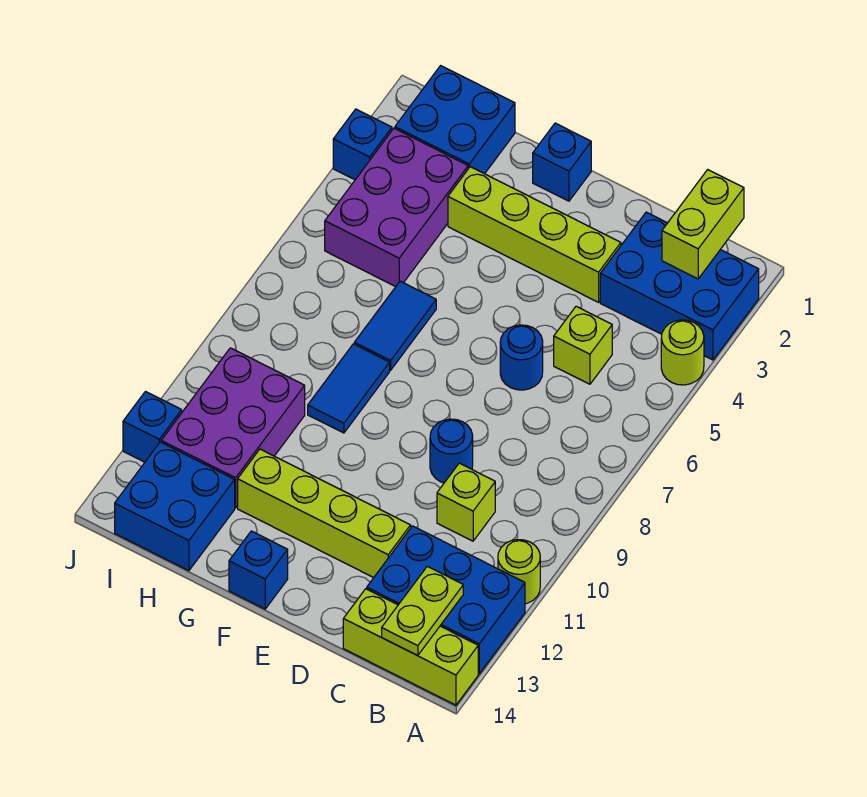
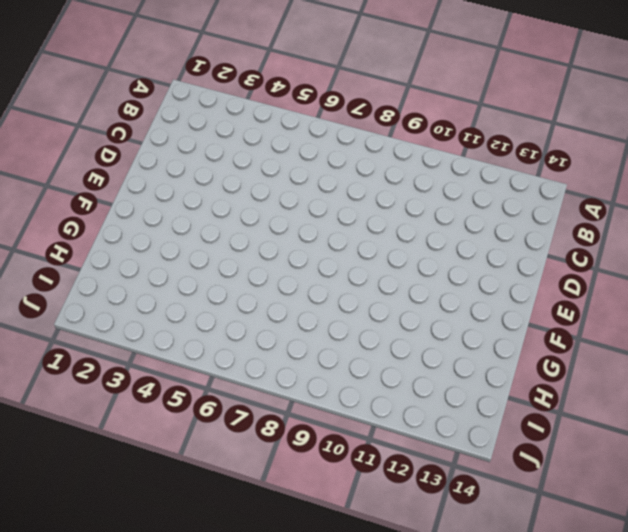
none -> blue 2x3 brick [600,212,759,360]
none -> lime 1x1 round brick [661,320,704,385]
none -> lime 1x1 round brick [498,540,540,604]

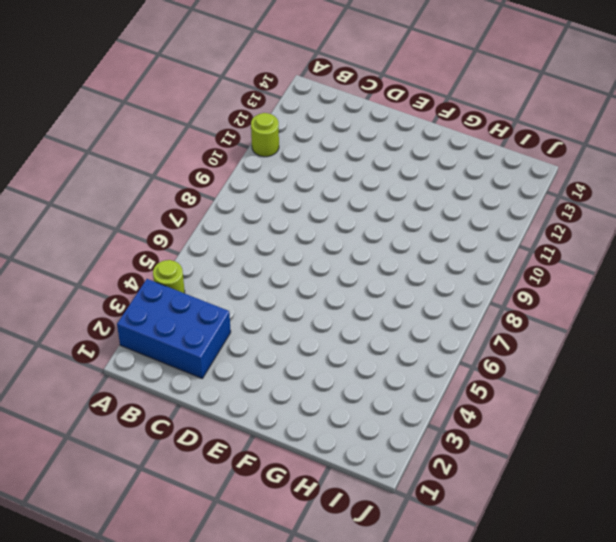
none -> blue 2x3 brick [367,526,525,674]
none -> lime 1x3 brick [343,589,478,705]
none -> lime 1x1 brick [554,306,612,384]

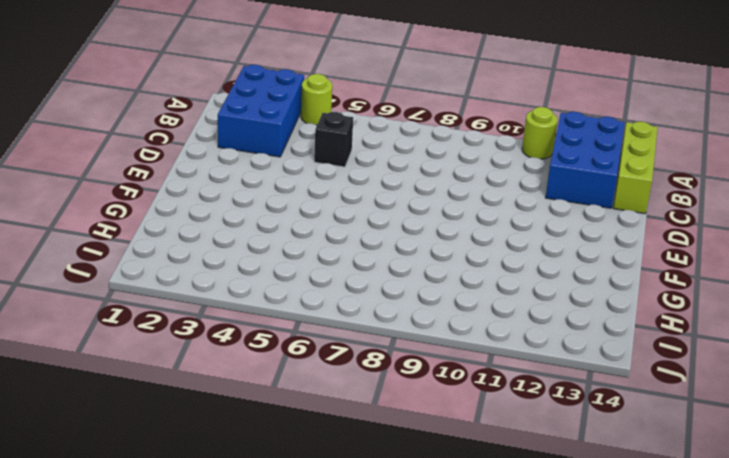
black 1x1 brick [314,112,353,167] -> lime 1x1 brick [554,306,612,384]
none -> lime 1x1 brick [437,463,495,541]
none -> lime 1x4 brick [448,167,621,302]
none -> blue 1x1 round brick [500,325,543,390]

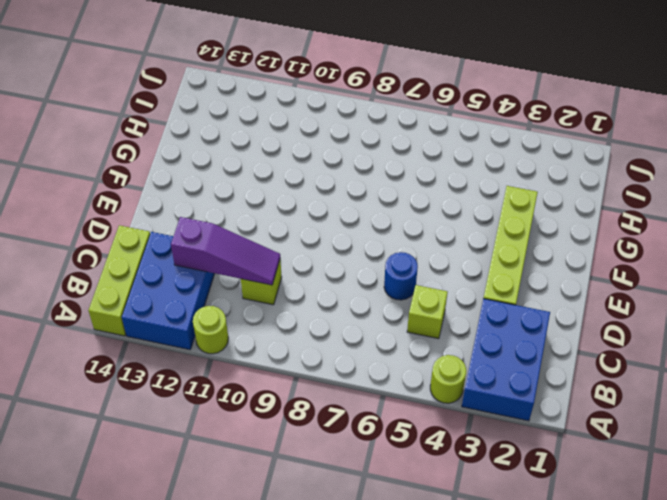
purple 1x3 slope [171,217,280,285] -> none
none -> blue 1x1 round brick [430,419,473,483]
none -> lime 1x4 brick [238,449,411,578]
none -> blue 1x1 brick [533,123,591,201]

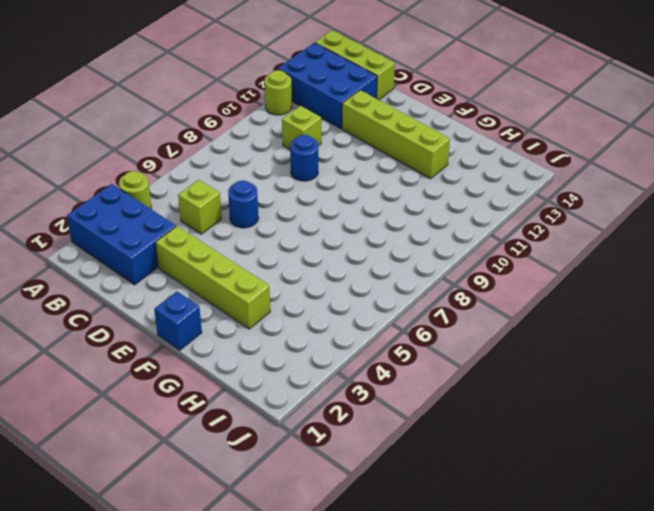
none -> blue 1x1 brick [229,531,288,609]
none -> blue 1x2 tile [354,281,436,370]
none -> blue 1x2 tile [308,344,390,433]

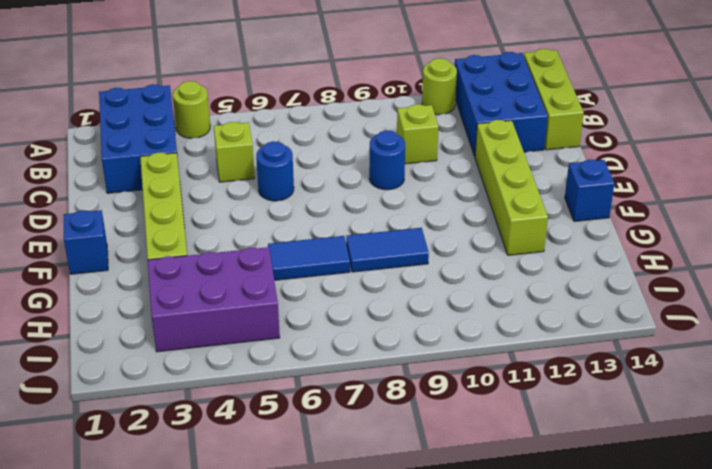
none -> blue 2x2 brick [395,66,515,174]
none -> purple 2x3 brick [161,348,305,508]
none -> blue 2x2 brick [115,442,235,571]

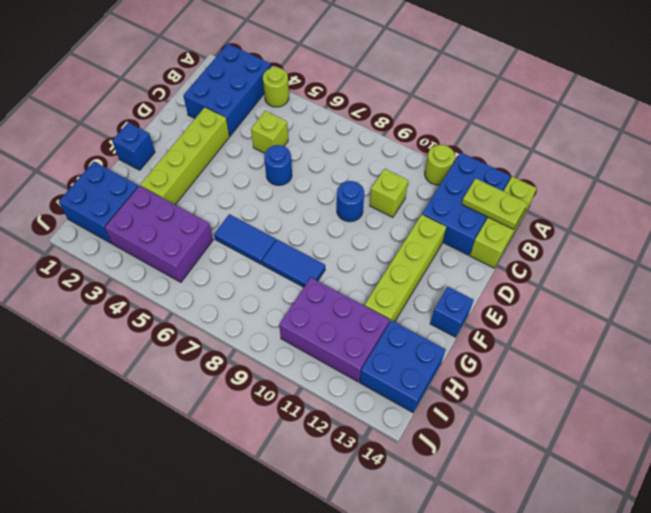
none -> blue 1x1 brick [333,109,392,180]
none -> blue 1x1 brick [123,392,182,462]
none -> lime 1x2 brick [662,170,744,279]

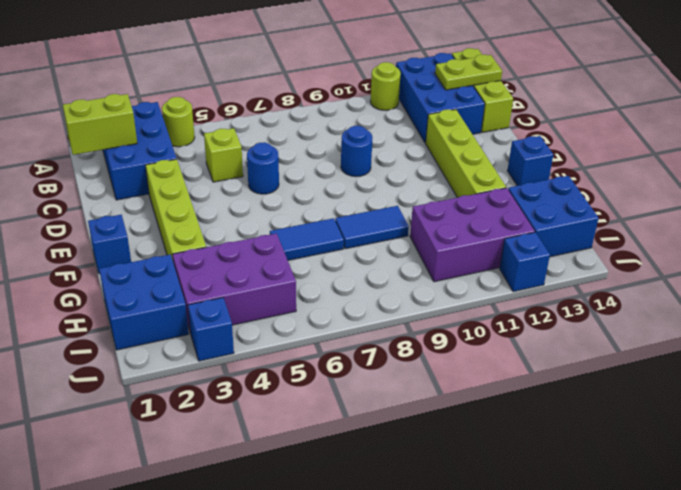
none -> lime 1x1 brick [437,463,495,541]

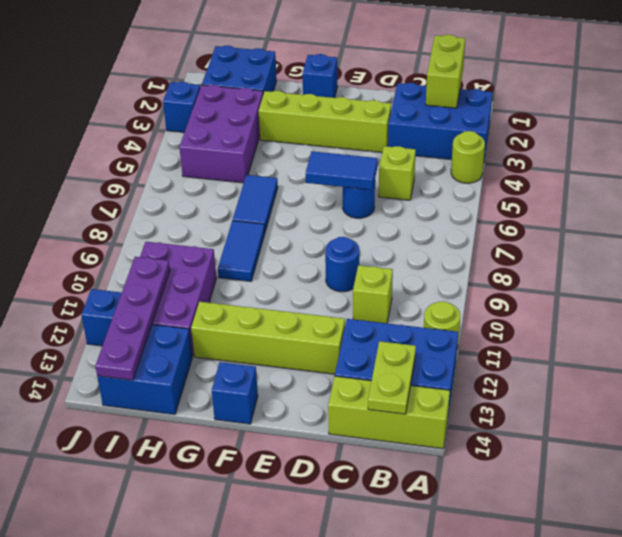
blue 1x2 tile [306,151,377,190] -> none
purple 1x4 plate [95,257,170,380] -> none

